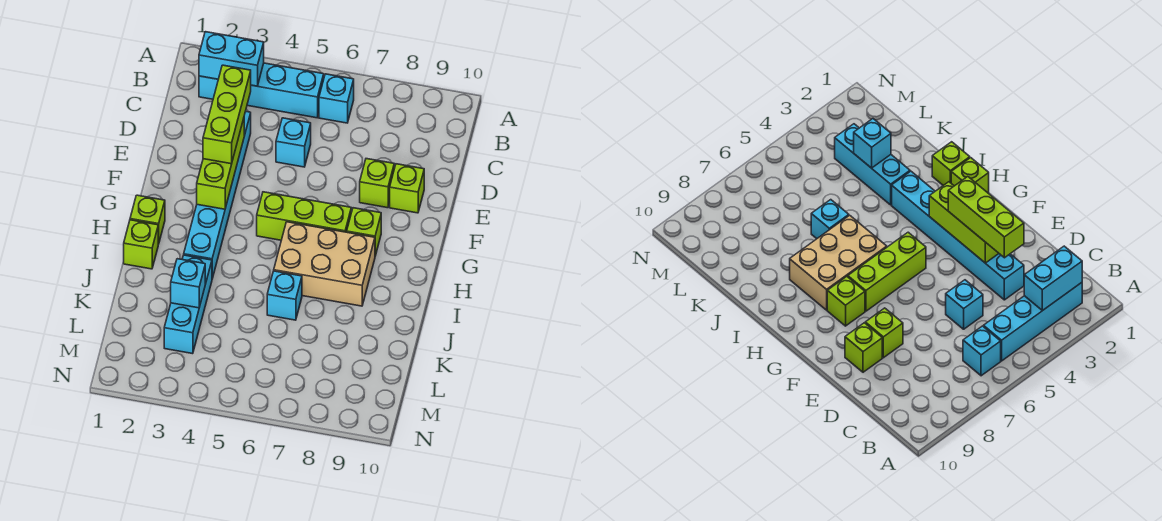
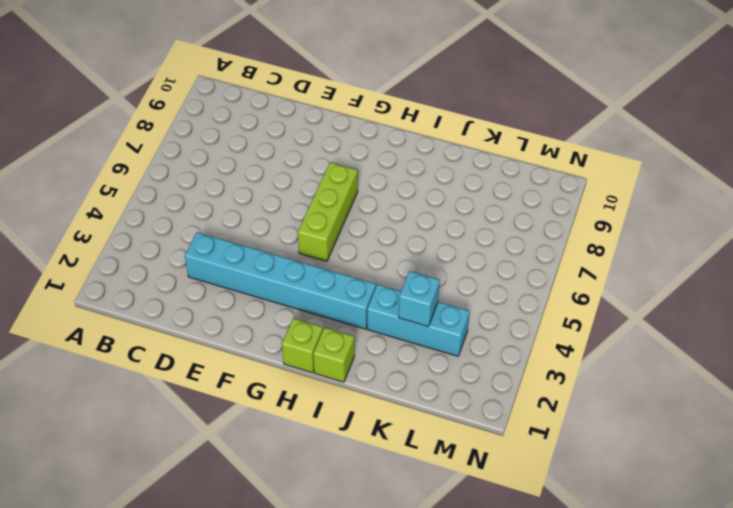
none -> cyan 1x4 brick [199,63,324,118]
none -> cyan 1x1 brick [319,74,354,123]
none -> cyan 1x1 brick [276,118,311,167]

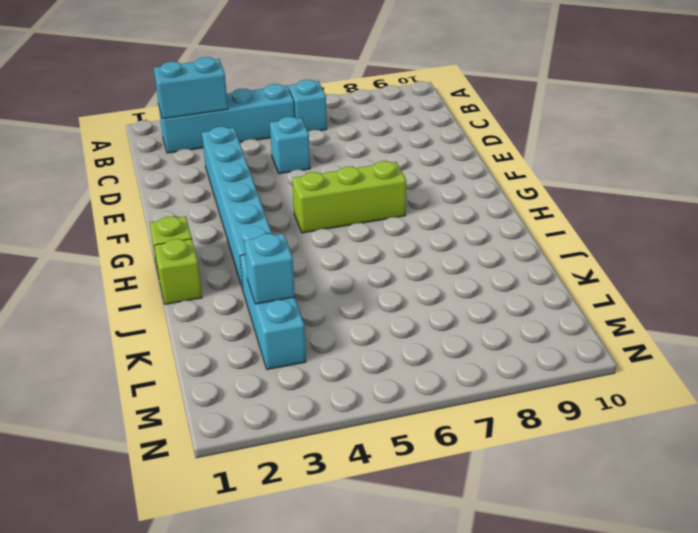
none -> lime 1x1 brick [360,159,394,208]
none -> lime 1x1 brick [390,164,424,213]
none -> lime 1x1 brick [347,208,381,256]

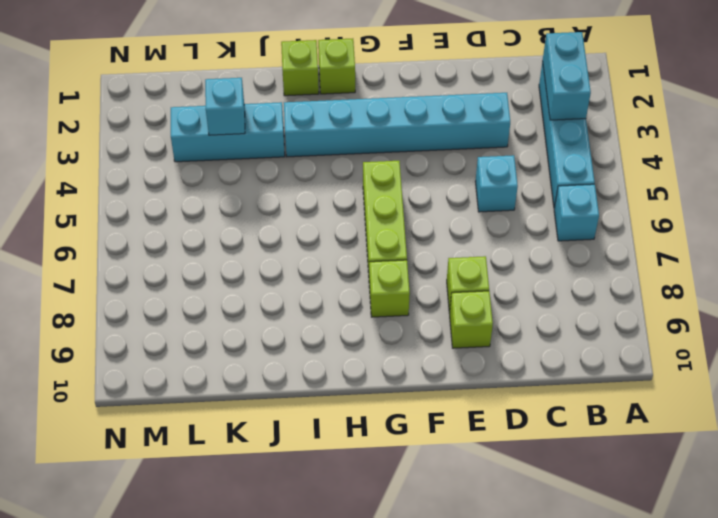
none -> tan 2x3 brick [274,222,375,306]
none -> cyan 1x1 brick [267,271,302,320]
none -> lime 1x3 brick [197,119,244,209]

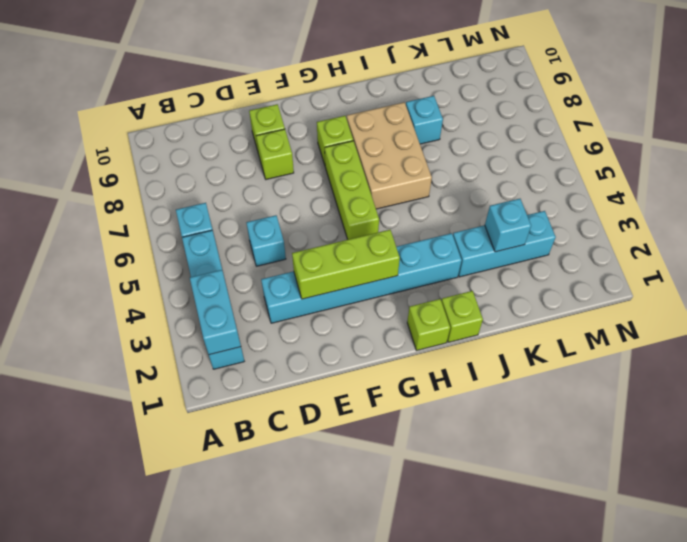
cyan 1x1 brick [406,96,443,144] -> cyan 1x1 brick moved to [267,271,302,320]
none -> lime 1x3 brick [203,65,251,164]

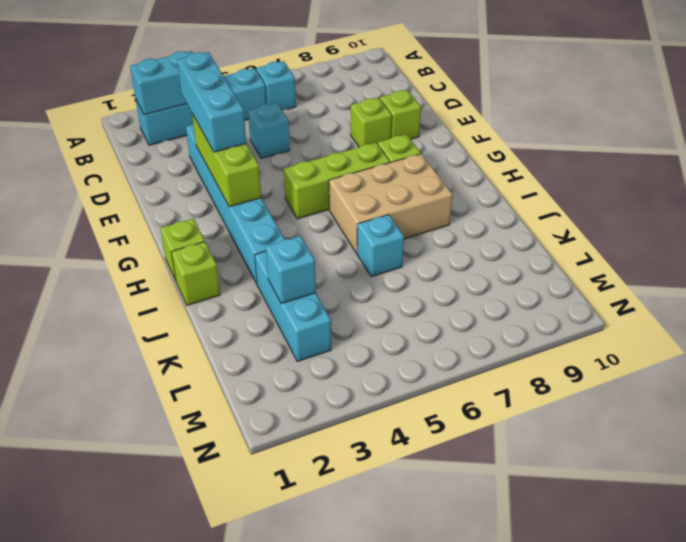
cyan 1x3 brick [177,52,246,152] -> lime 1x3 brick [203,65,251,164]

